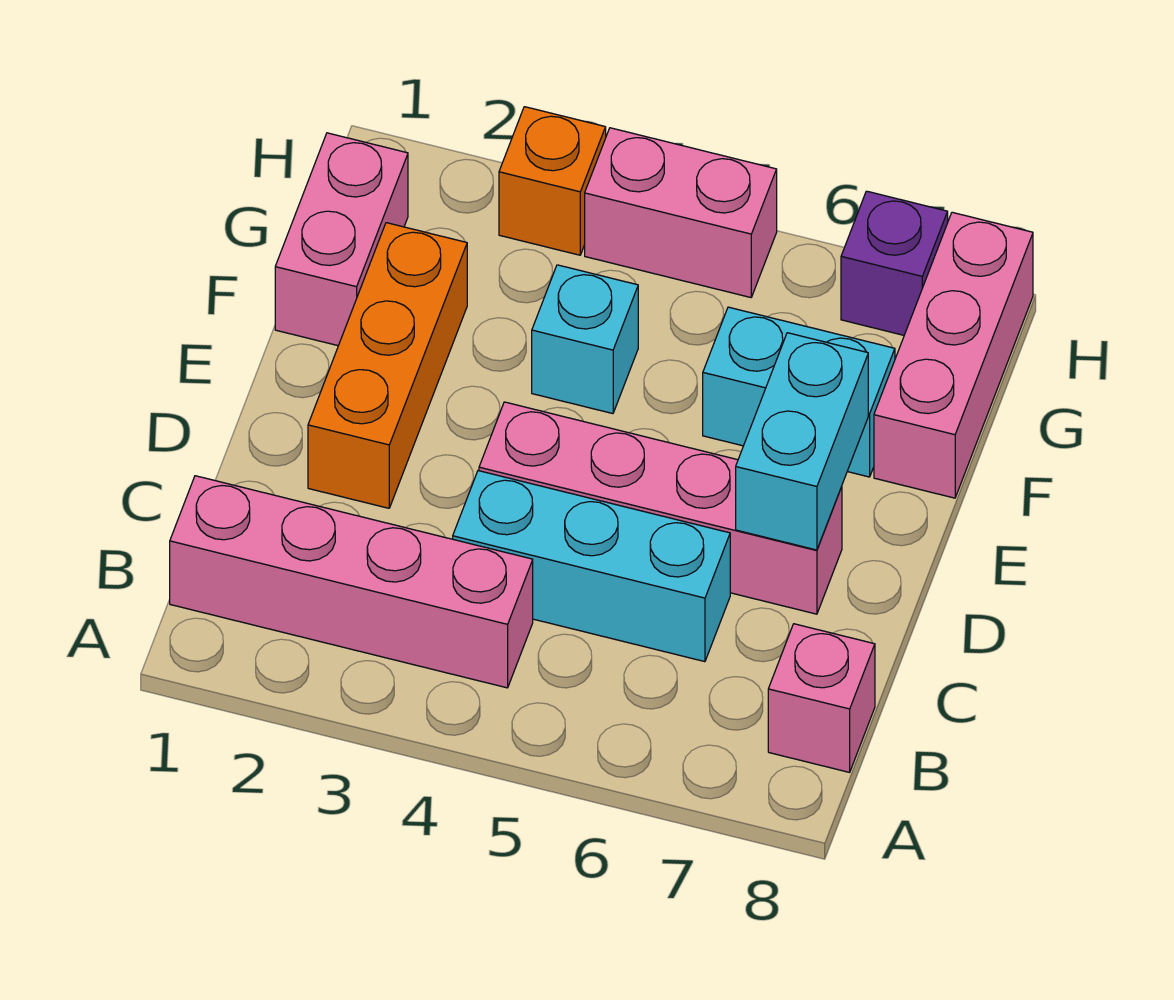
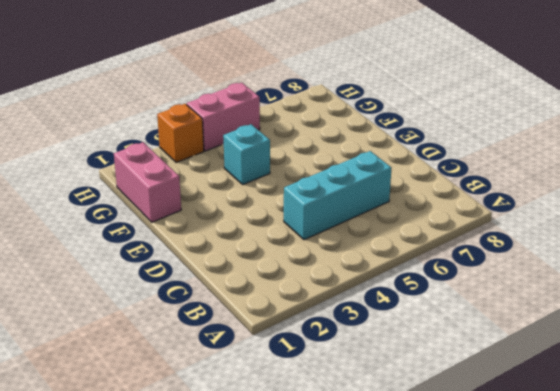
none -> pink 1x4 brick [170,476,533,688]
none -> pink 1x1 brick [768,624,875,772]
none -> orange 1x3 brick [308,223,467,508]

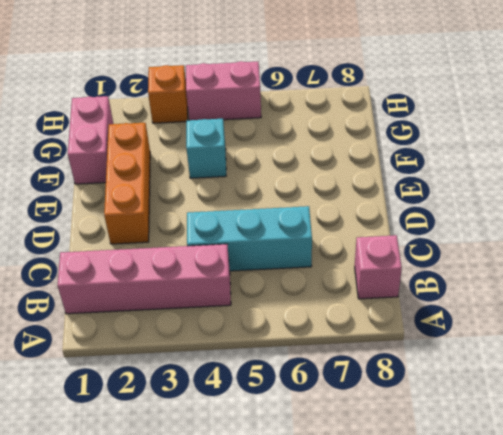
none -> pink 1x4 brick [479,402,842,614]
none -> cyan 1x2 brick [703,307,895,477]
none -> pink 1x3 brick [874,212,1033,498]

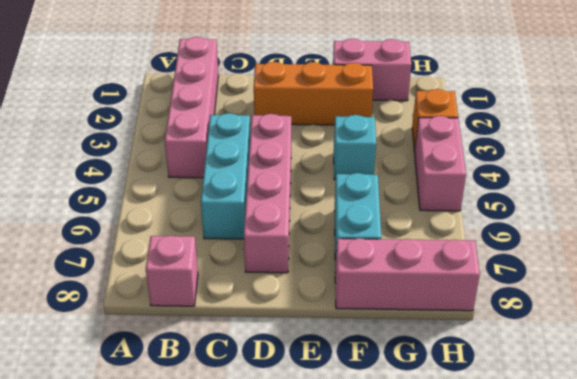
none -> purple 1x1 brick [841,191,948,335]
none -> cyan 1x2 brick [736,333,868,550]

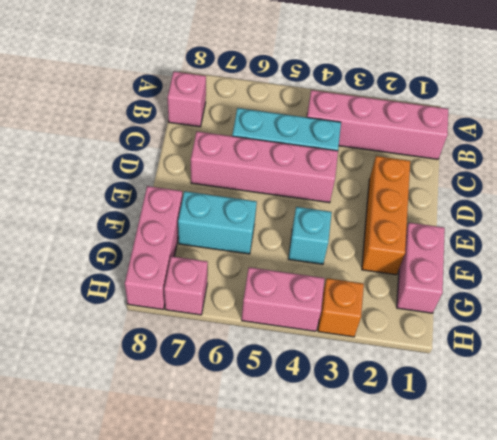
pink 1x1 brick [164,256,208,315] -> purple 1x1 brick [841,191,948,335]
none -> cyan 1x2 brick [736,333,868,550]

